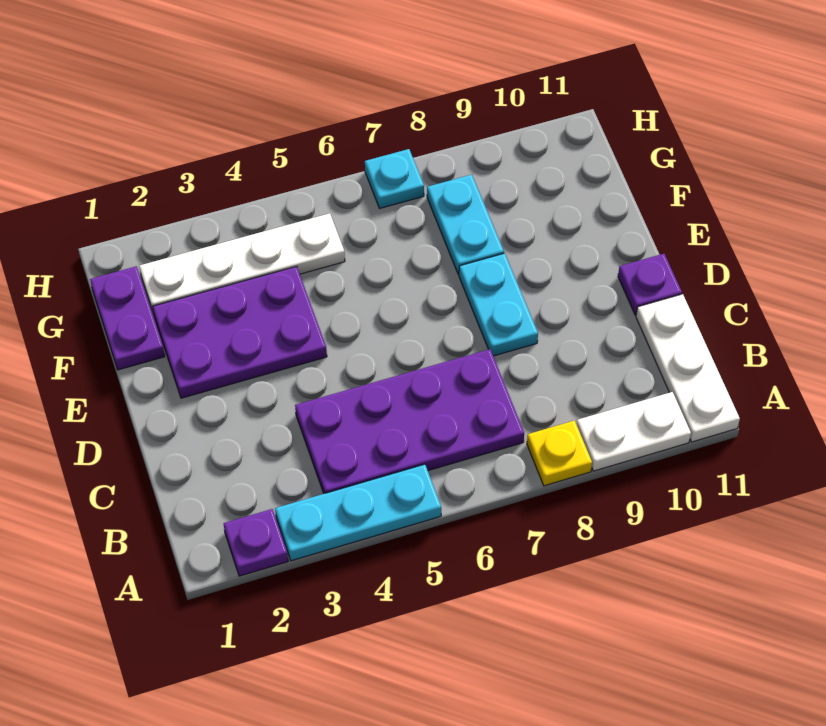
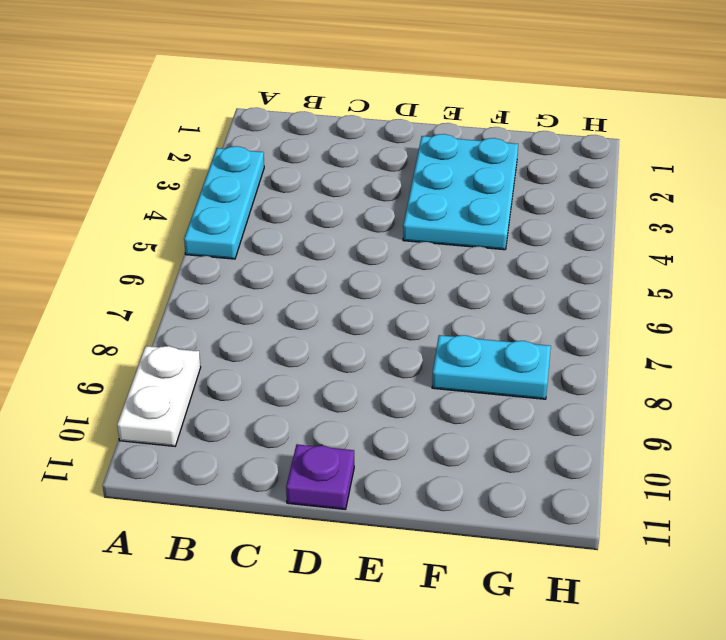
cyan 2x3 plate [403,134,518,250] -> purple 2x3 plate [153,266,327,398]
none -> purple 1x1 plate [224,509,288,576]
none -> yellow 1x1 plate [527,421,592,486]
none -> white 1x3 plate [636,294,740,442]

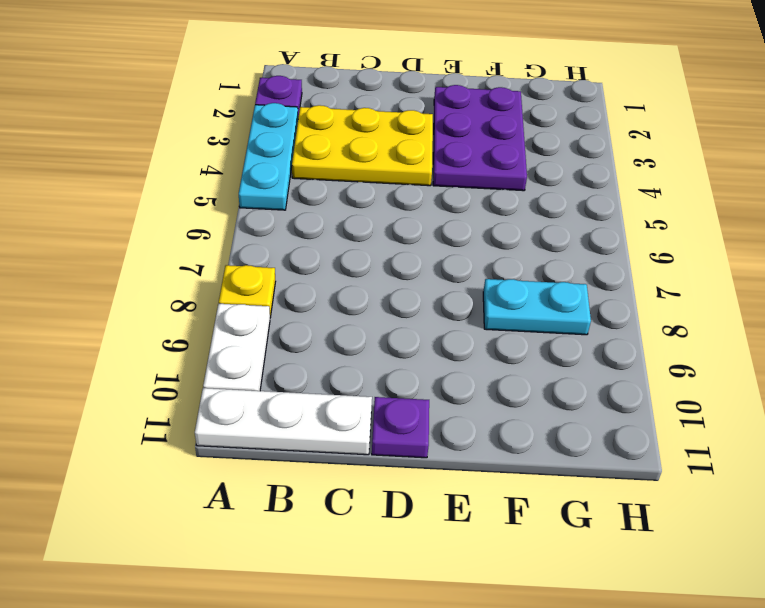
yellow 2x3 plate [292,105,433,186] -> purple 2x4 plate [295,349,524,494]
none -> cyan 1x2 plate [459,253,538,356]
none -> purple 1x2 plate [90,266,165,370]
none -> white 1x4 plate [139,213,345,314]

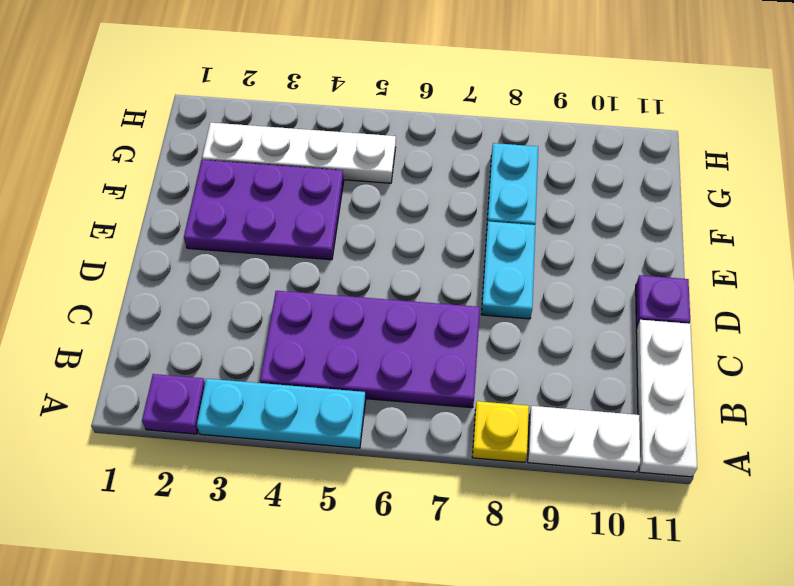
none -> purple 1x2 plate [90,266,165,370]
none -> cyan 1x1 plate [365,149,424,208]

